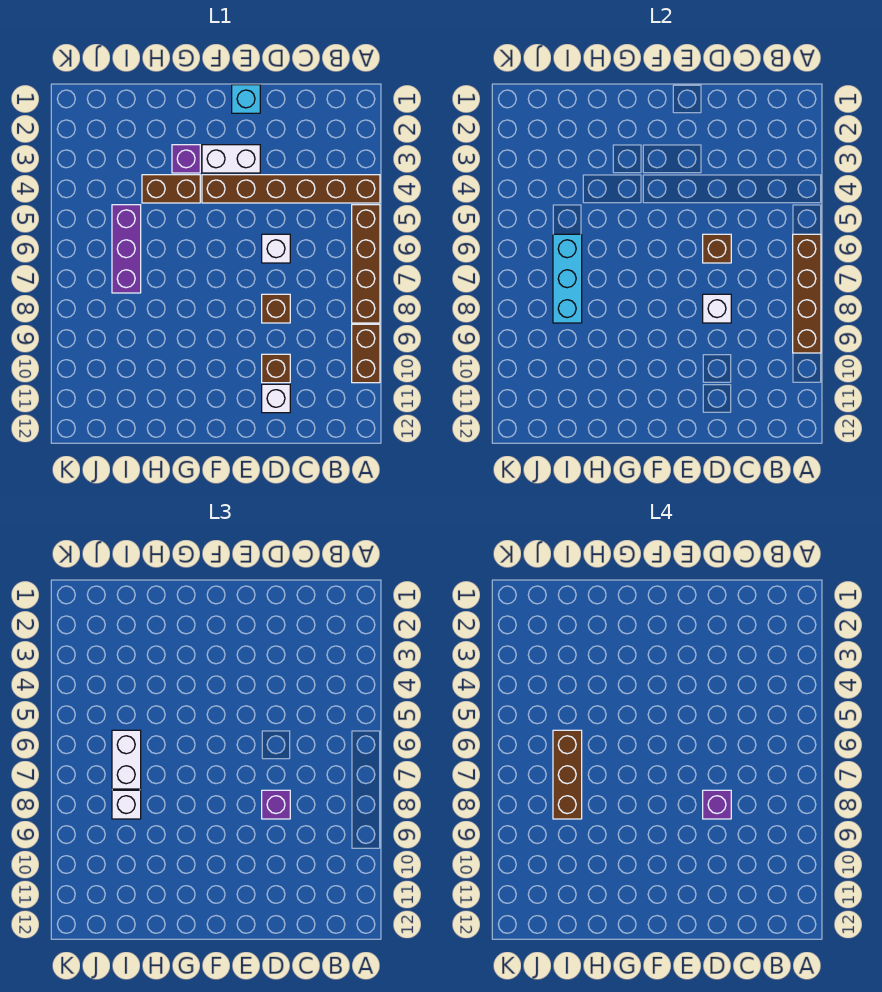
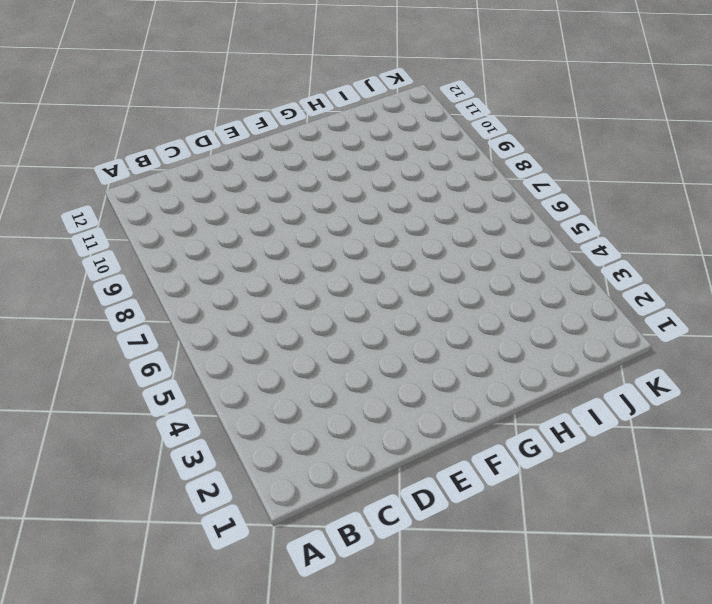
none -> brown 1x6 brick [202,175,380,203]
none -> brown 1x4 brick [352,205,380,323]
none -> brown 1x2 brick [352,324,380,383]

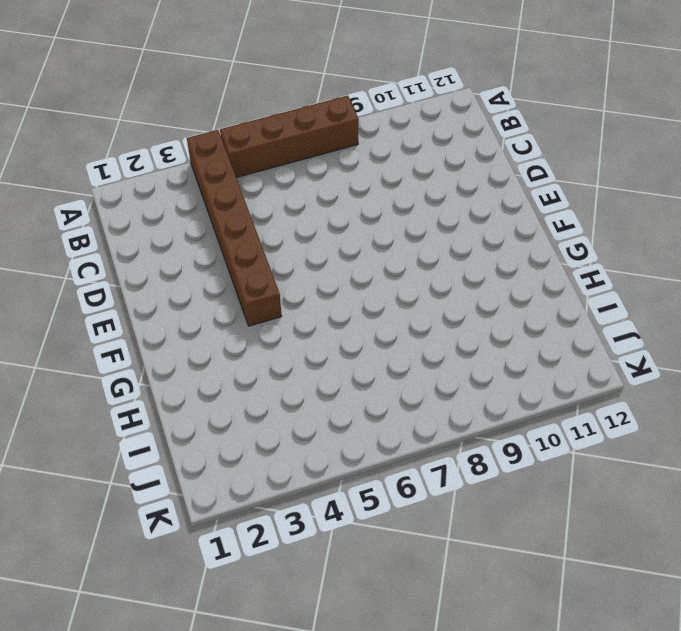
none -> brown 1x2 brick [352,324,380,383]
none -> white 1x1 brick [262,234,290,263]
none -> brown 1x1 brick [262,294,290,323]

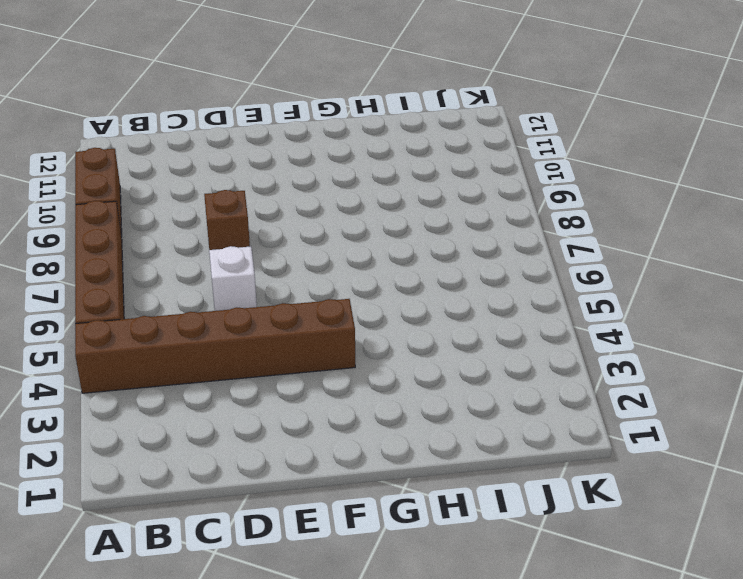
none -> brown 1x1 brick [262,354,290,383]
none -> white 1x1 brick [262,384,290,413]
none -> cyan 1x1 brick [232,85,260,113]

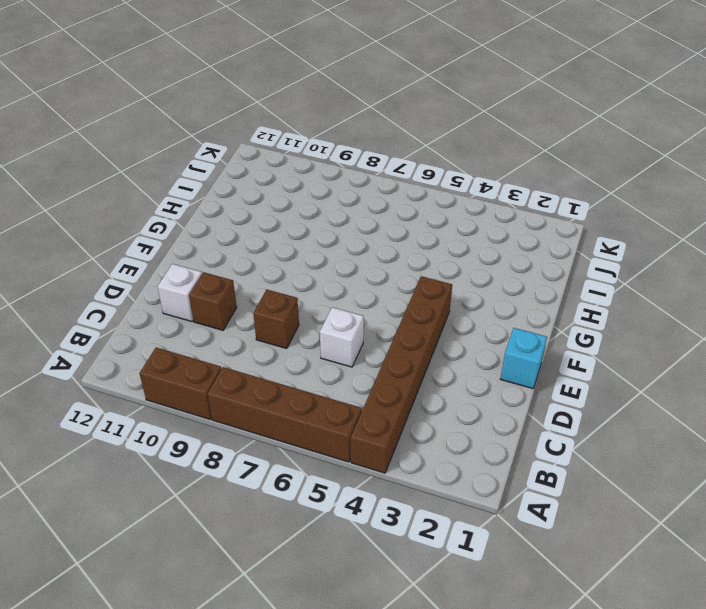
none -> white 1x2 brick [202,145,260,173]
none -> purple 1x1 brick [172,145,200,173]
none -> brown 1x2 brick [142,175,200,203]

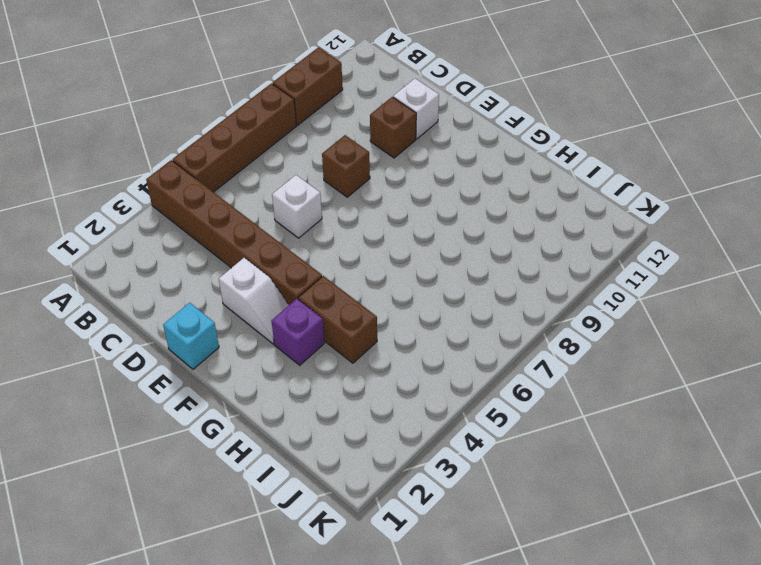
white 1x2 slope [219,258,289,344] -> white 1x2 brick [202,145,260,173]
none -> purple 1x3 brick [112,205,141,293]
none -> brown 1x4 brick [793,234,821,353]
none -> brown 1x1 brick [703,234,731,263]

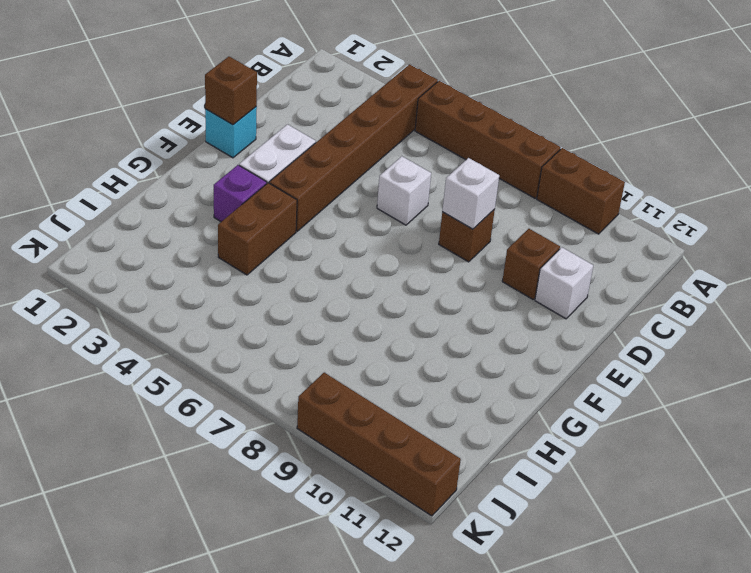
brown 1x1 brick [205,57,257,125] -> brown 1x1 brick moved to [703,234,731,263]
brown 1x4 brick [297,373,461,516] -> brown 1x4 brick moved to [793,234,821,353]
none -> purple 1x3 brick [112,205,141,293]
none -> cyan 1x3 brick [553,234,582,323]
none -> purple 1x1 brick [262,790,290,819]

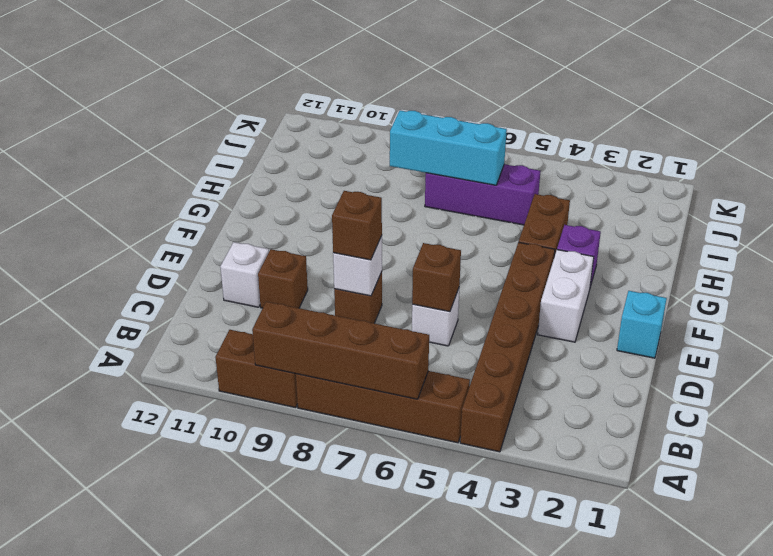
brown 1x1 brick [332,191,382,260] -> purple 1x1 brick [262,790,290,819]
none -> white 1x2 brick [112,730,141,789]
none -> white 1x1 brick [112,790,141,819]
none -> purple 1x1 brick [703,790,731,819]

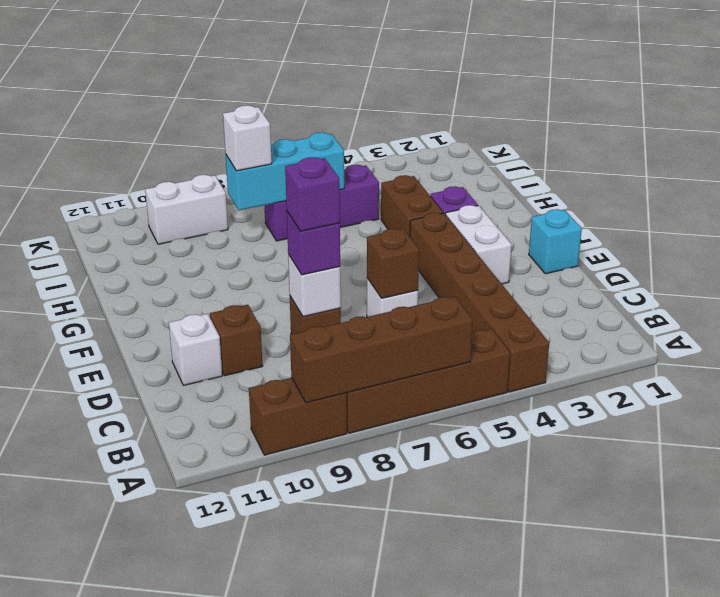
white 1x2 brick [145,175,228,244] -> white 1x2 brick moved to [112,730,141,789]
none -> brown 1x3 brick [553,730,582,819]

